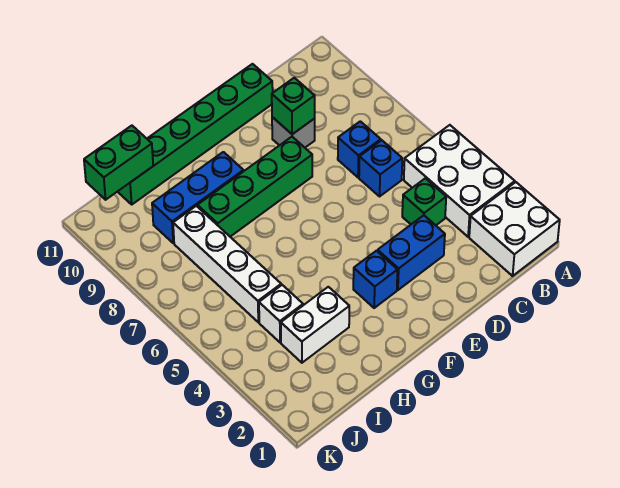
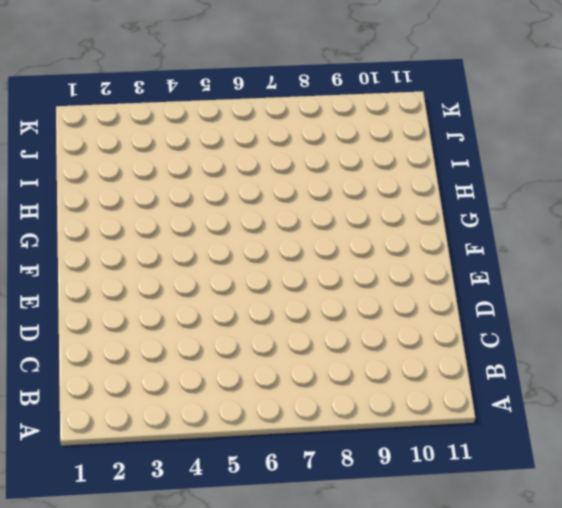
none -> white 2x2 brick [469,182,560,276]
none -> white 2x3 brick [404,125,515,237]
none -> green 1x1 brick [402,178,446,225]

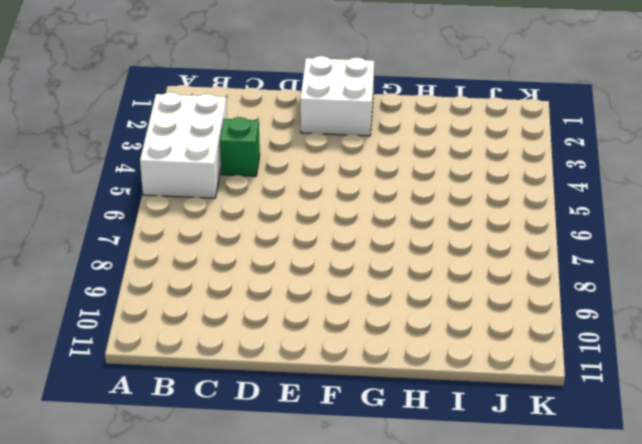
white 2x2 brick [300,56,374,136] -> white 2x2 brick moved to [469,182,560,276]
none -> blue 1x1 brick [359,140,402,196]
none -> blue 1x1 brick [338,121,381,177]
none -> blue 1x2 brick [378,215,445,290]

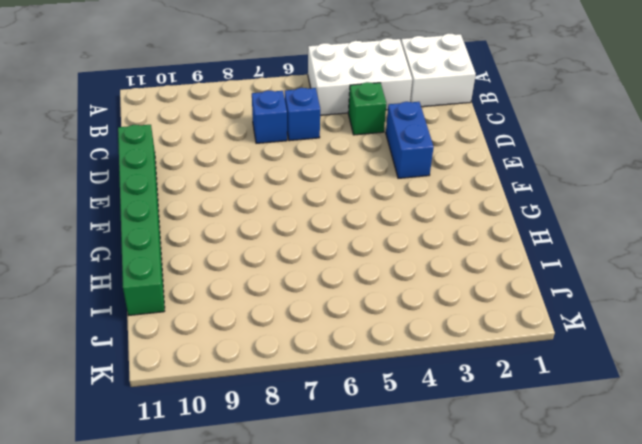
none -> grey 1x1 brick [272,117,315,147]
none -> green 1x4 brick [197,137,312,237]
none -> blue 1x1 brick [353,251,398,308]

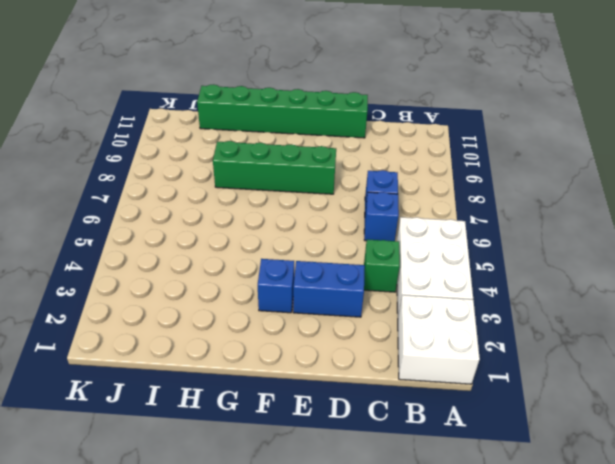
none -> grey 1x1 brick [272,117,315,147]
none -> blue 1x3 brick [152,152,244,243]
none -> white 1x2 brick [281,287,349,363]

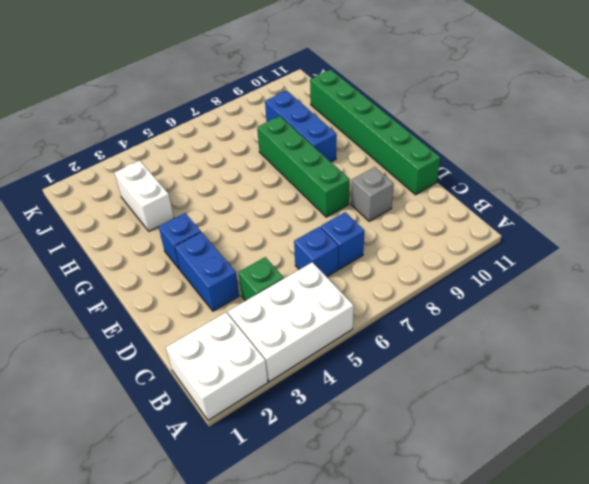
none -> white 1x1 brick [259,285,303,342]
none -> white 1x4 brick [173,206,281,322]
none -> green 1x1 brick [272,78,315,134]

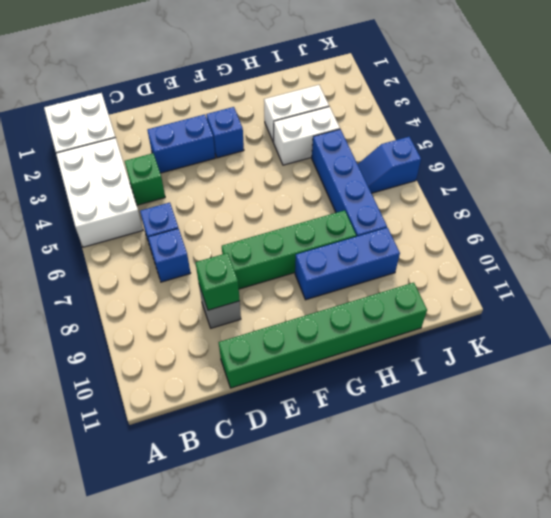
white 1x2 brick [273,107,340,165] -> white 1x1 brick [259,285,303,342]
blue 1x4 brick [312,129,387,237] -> white 1x4 brick [173,206,281,322]
blue 1x2 slope [358,137,421,193] -> none
none -> green 1x2 brick [84,126,153,200]

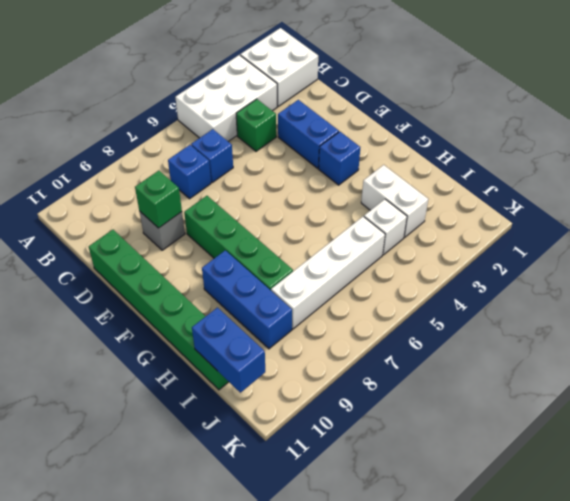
blue 1x2 brick [192,308,265,393] -> green 1x2 brick [84,126,153,200]

